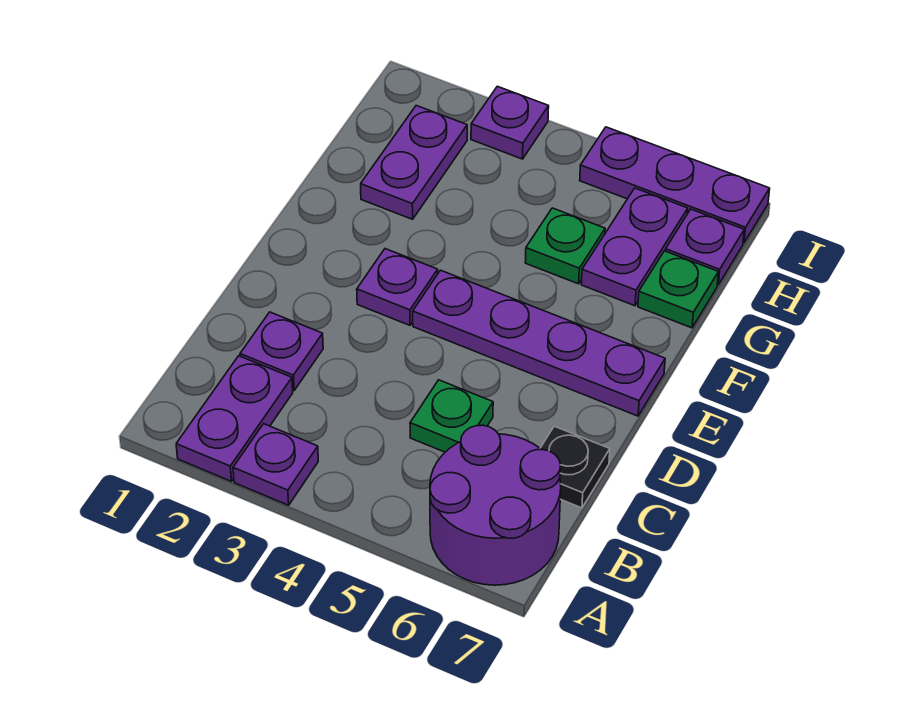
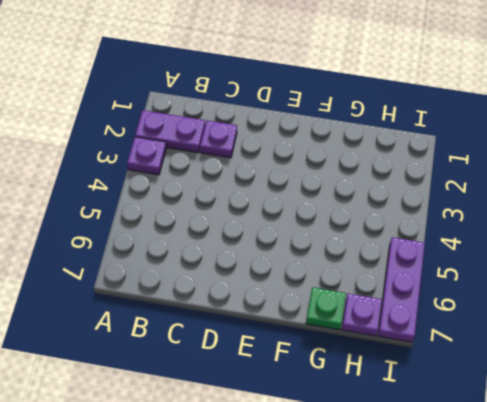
none -> purple 2x2 round brick [430,425,561,585]
none -> green 1x1 plate [410,380,493,452]
none -> black 1x1 plate [540,426,610,508]

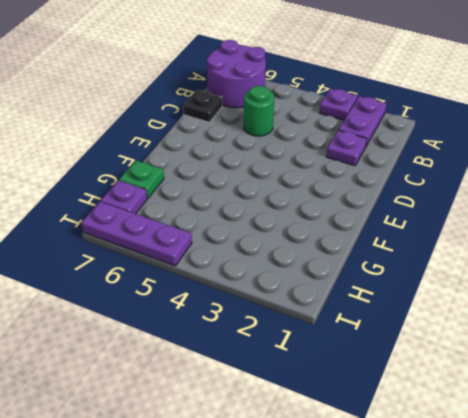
green 1x1 round brick [244,86,274,136] -> green 1x1 plate [410,380,493,452]
none -> purple 1x1 plate [357,249,438,325]
none -> purple 1x4 plate [413,270,665,416]
none -> purple 1x2 plate [361,106,467,219]

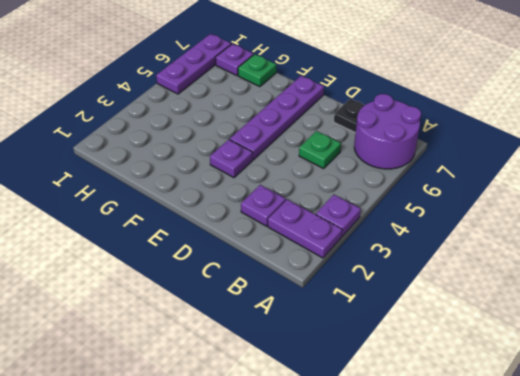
none -> purple 1x2 plate [361,106,467,219]
none -> green 1x1 plate [525,208,605,284]
none -> purple 1x2 plate [581,188,688,306]

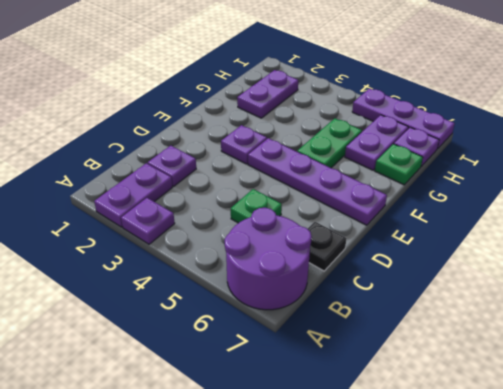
green 1x2 plate [297,118,362,168] -> green 1x1 plate [525,208,605,284]
none -> purple 1x1 plate [471,86,549,159]

